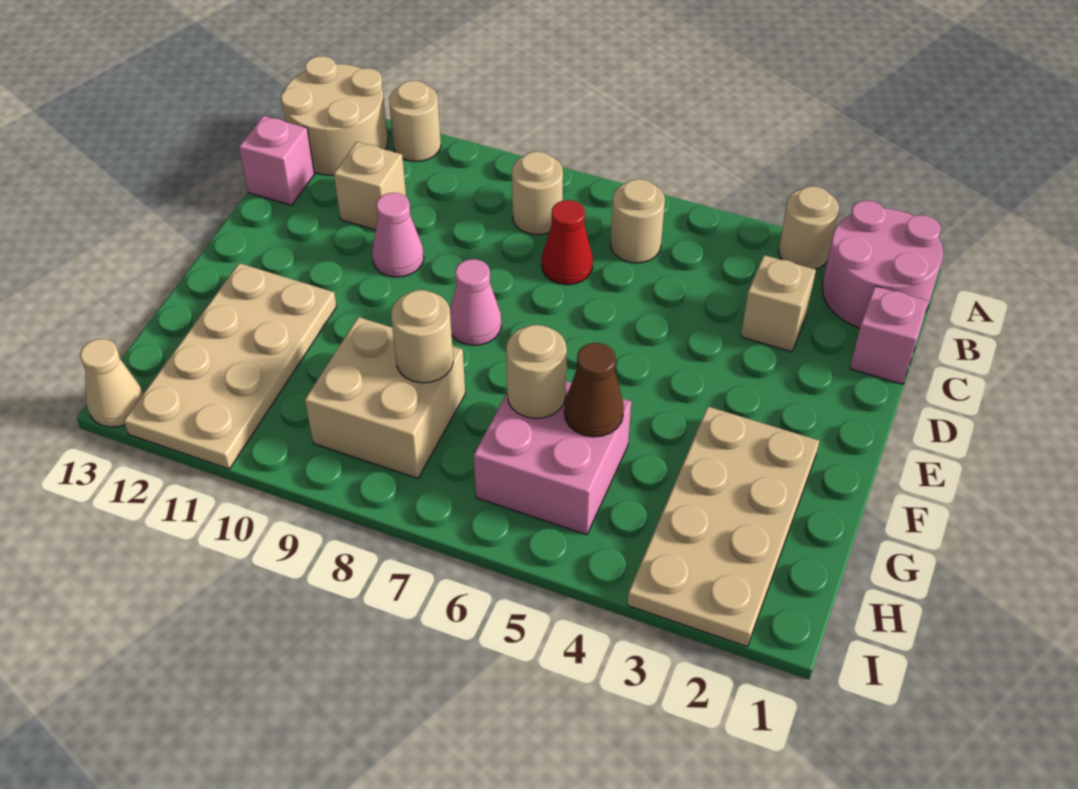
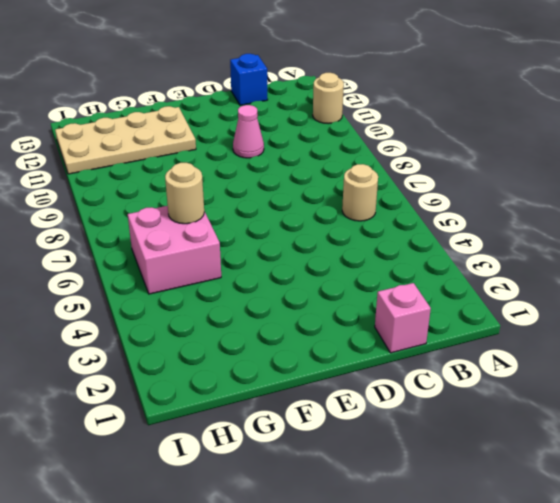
blue 1x1 brick [230,54,268,105] -> pink 1x1 brick [239,116,314,205]
none -> pink 2x2 round brick [822,201,943,328]
none -> tan 1x1 round brick [779,186,839,269]
none -> tan 2x2 round brick [281,56,388,175]

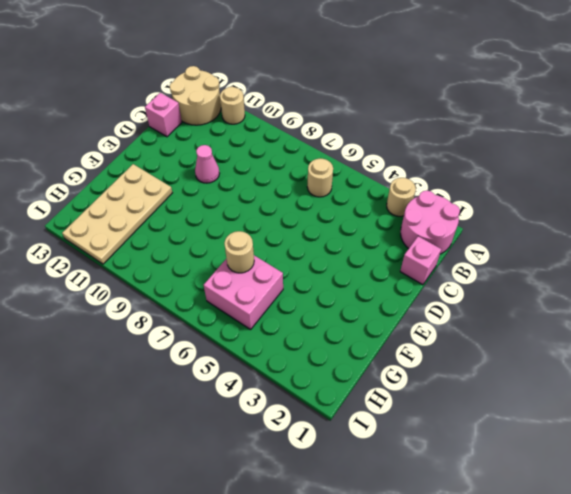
none -> tan 1x1 round brick [512,151,563,235]
none -> tan 1x1 brick [741,255,816,352]
none -> red 1x1 cone [542,200,593,285]

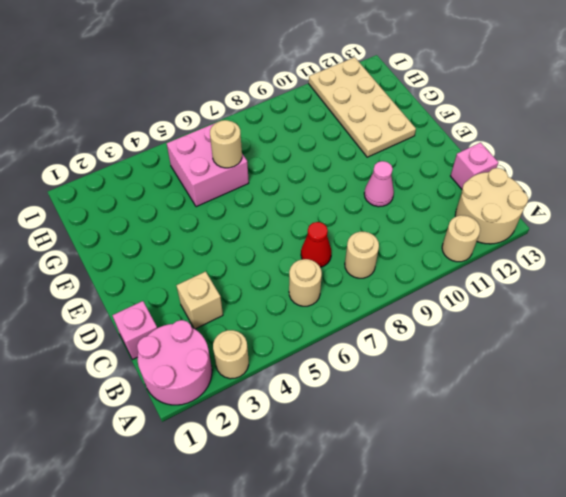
none -> tan 1x1 brick [334,142,406,230]
none -> pink 1x1 cone [450,259,501,345]
none -> tan 2x4 plate [627,407,819,646]

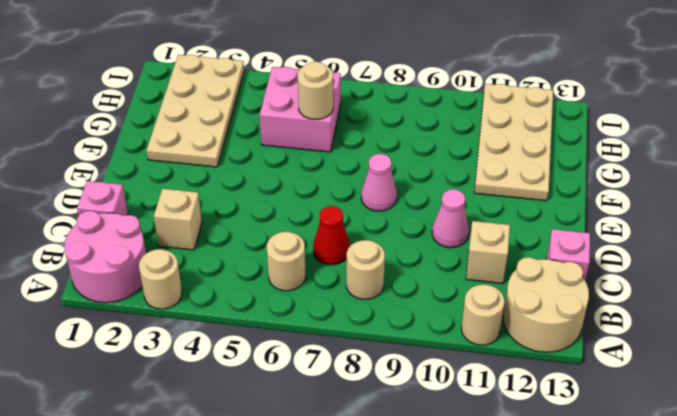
none -> tan 2x2 brick [305,317,465,478]
none -> tan 1x1 cone [80,339,143,427]
none -> brown 1x1 cone [564,343,624,437]

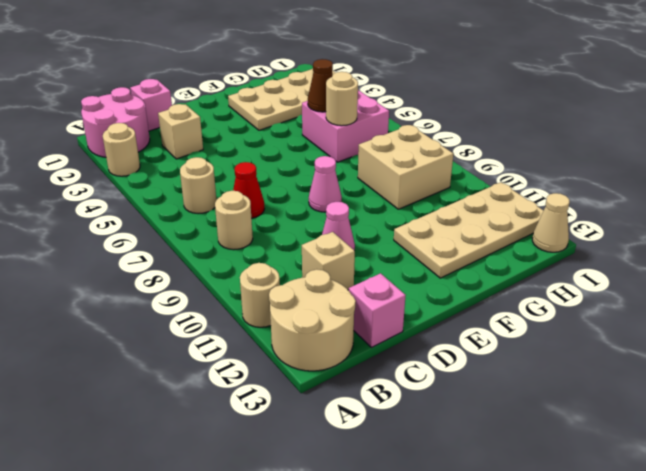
none -> tan 1x1 round brick [391,290,453,383]

